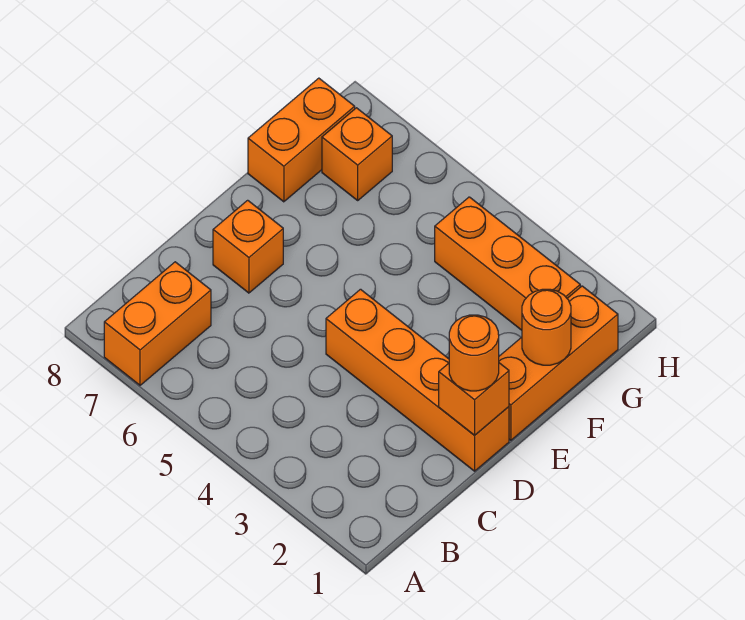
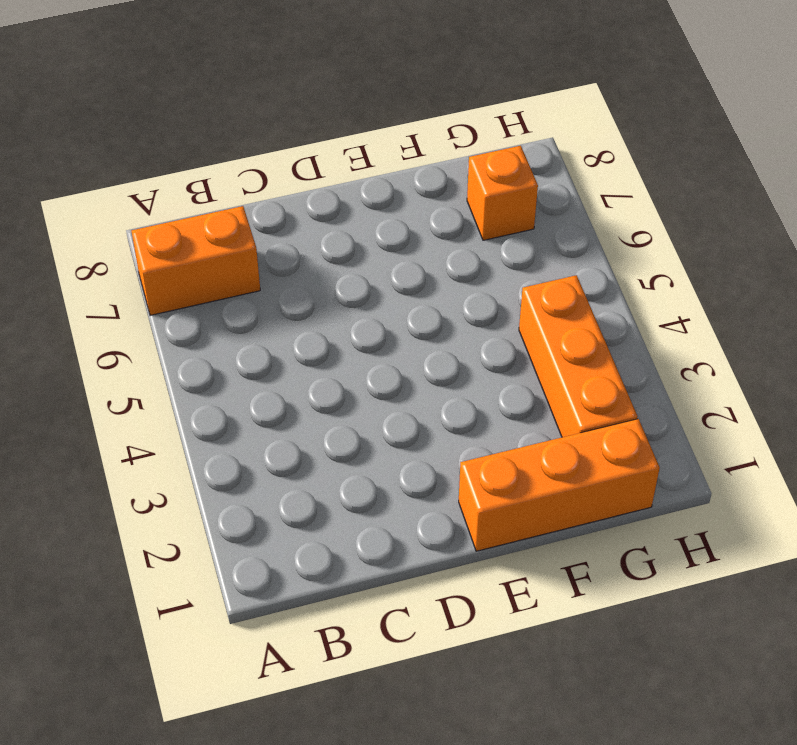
none -> orange 1x4 brick [326,289,509,471]
none -> orange 1x1 brick [213,200,283,293]

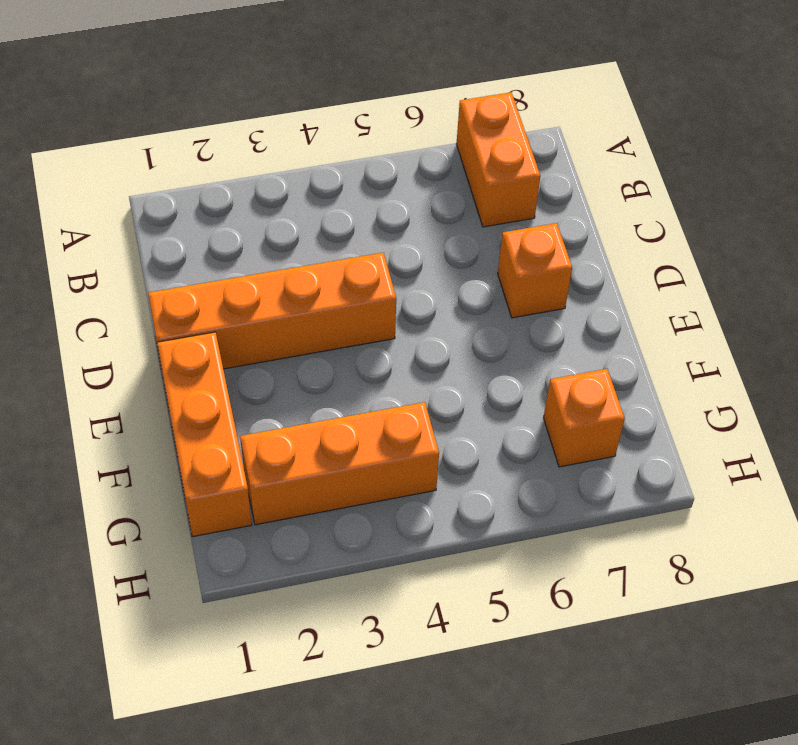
none -> orange 1x2 brick [248,78,355,202]
none -> orange 1x1 brick [439,363,509,435]

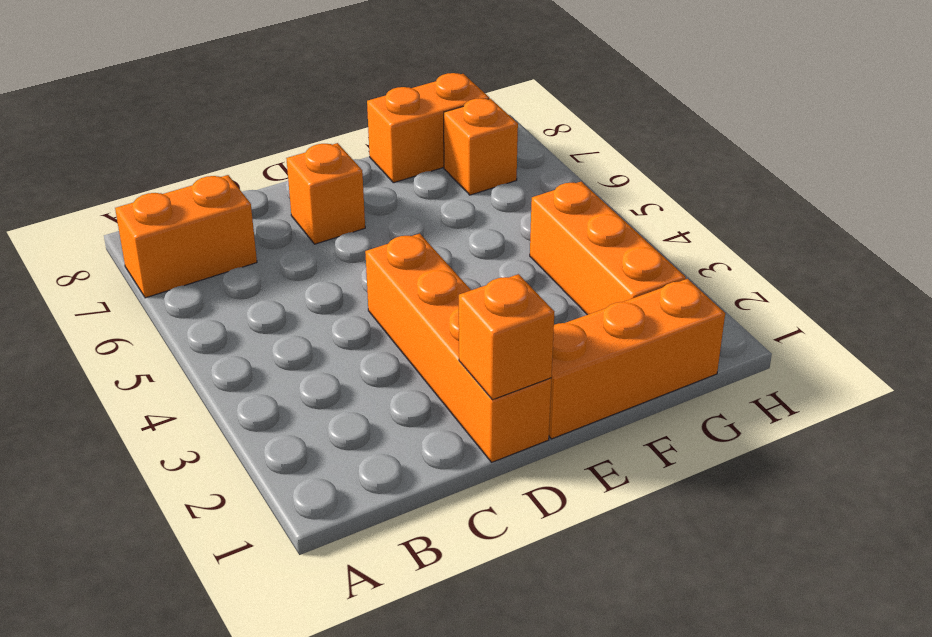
none -> orange 1x1 round brick [522,289,571,365]
none -> orange 1x1 round brick [449,315,499,391]

